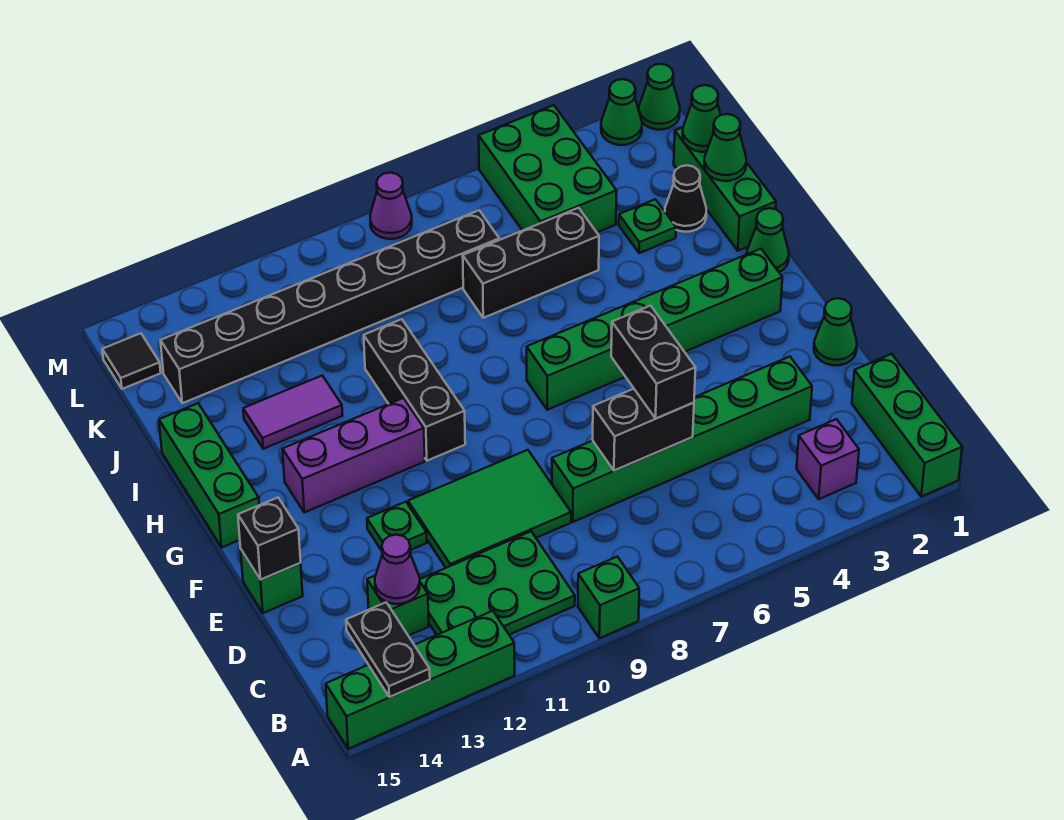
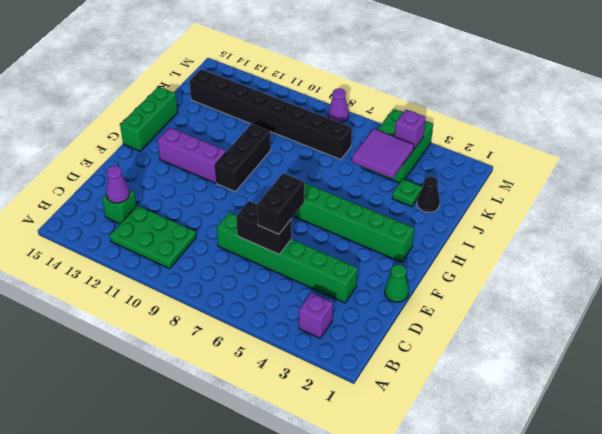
purple 2x2 tile [352,129,414,179] -> none
purple 1x1 brick [395,110,426,150] -> none
none -> green 1x3 brick [852,354,962,497]
none -> green 1x1 brick [578,557,639,638]
none -> green 1x4 brick [326,611,515,749]
none -> green 2x3 tile [408,450,571,568]

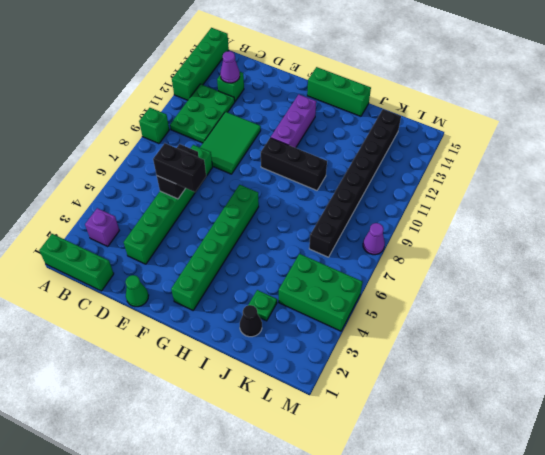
none -> green 1x1 plate [367,502,427,551]
none -> green 1x1 brick [241,550,303,613]
none -> green 1x1 cone [747,208,789,272]
none -> green 1x3 brick [674,127,776,251]

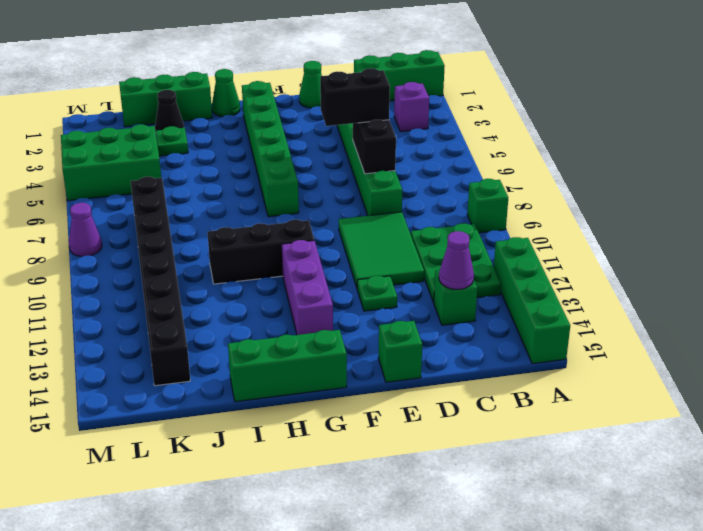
none -> purple 1x2 tile [243,376,343,449]
none -> black 1x3 brick [463,208,599,318]
none -> black 1x1 tile [102,333,161,389]
none -> green 1x1 cone [639,64,680,130]

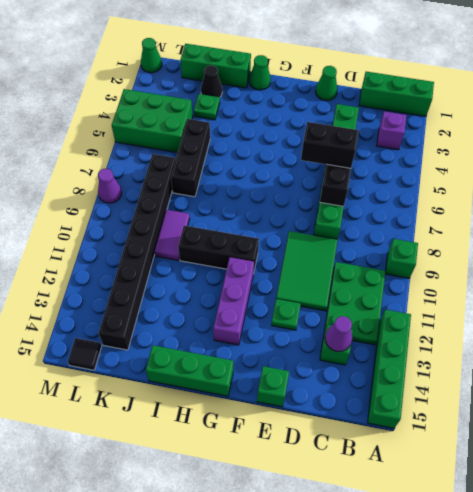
purple 1x2 tile [154,210,190,260] -> purple 1x2 tile moved to [243,376,343,449]
none -> green 1x6 brick [527,249,782,410]
none -> green 1x1 cone [601,79,642,145]
none -> black 1x2 plate [346,602,430,697]
none -> black 1x1 brick [238,498,301,580]

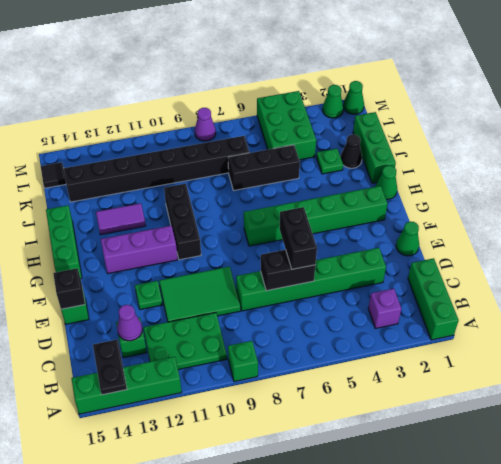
none -> green 1x1 cone [704,114,746,181]
none -> green 1x1 cone [683,85,721,152]

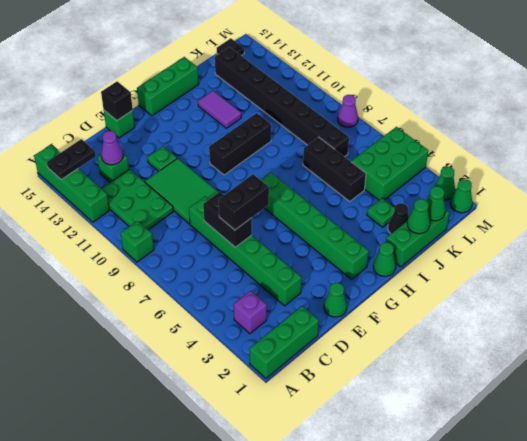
none -> purple 1x3 brick [283,398,425,512]

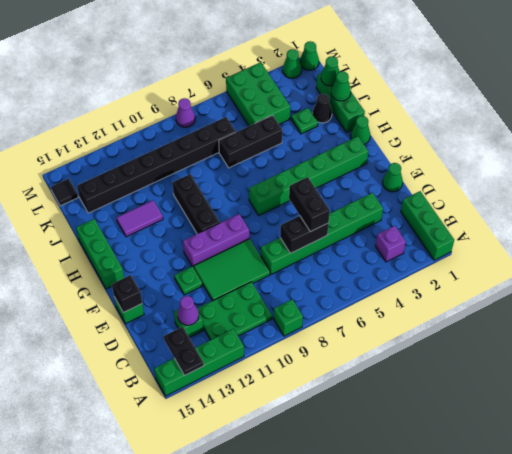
purple 1x3 brick [183,214,249,267] -> purple 1x3 brick moved to [283,398,425,512]

